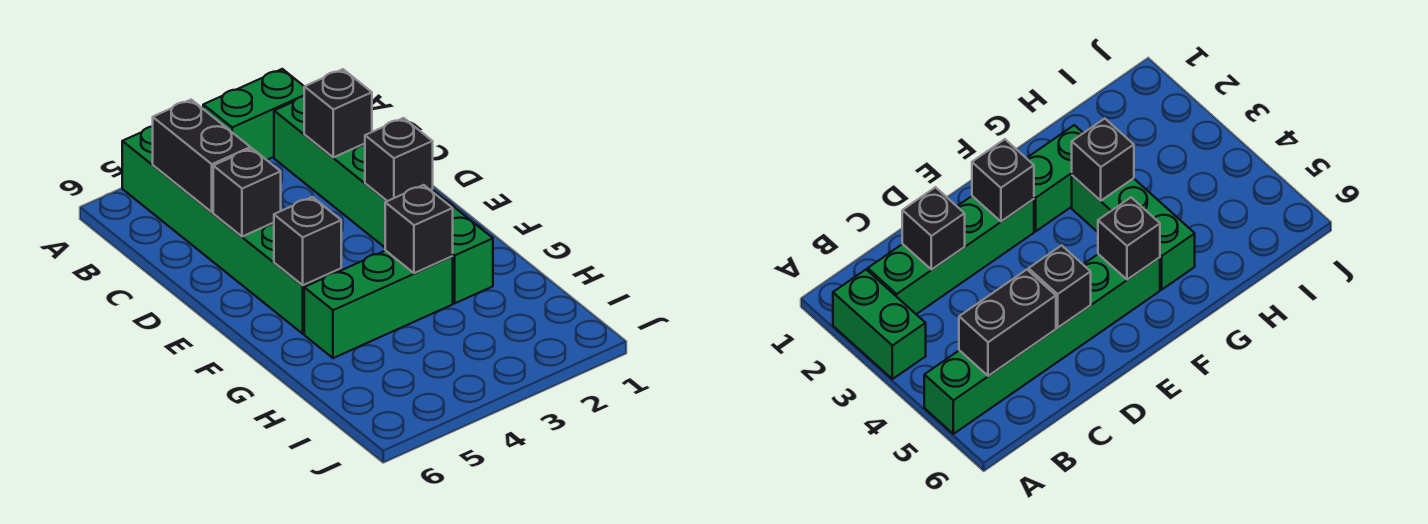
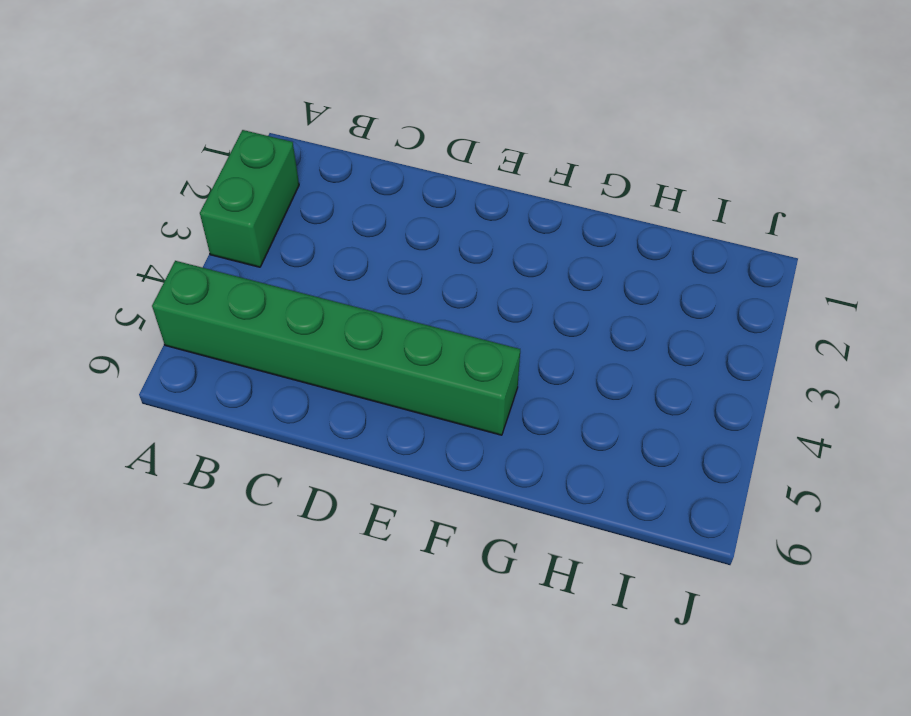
none -> green 1x4 brick [274,96,433,247]
none -> green 1x2 brick [432,191,493,303]

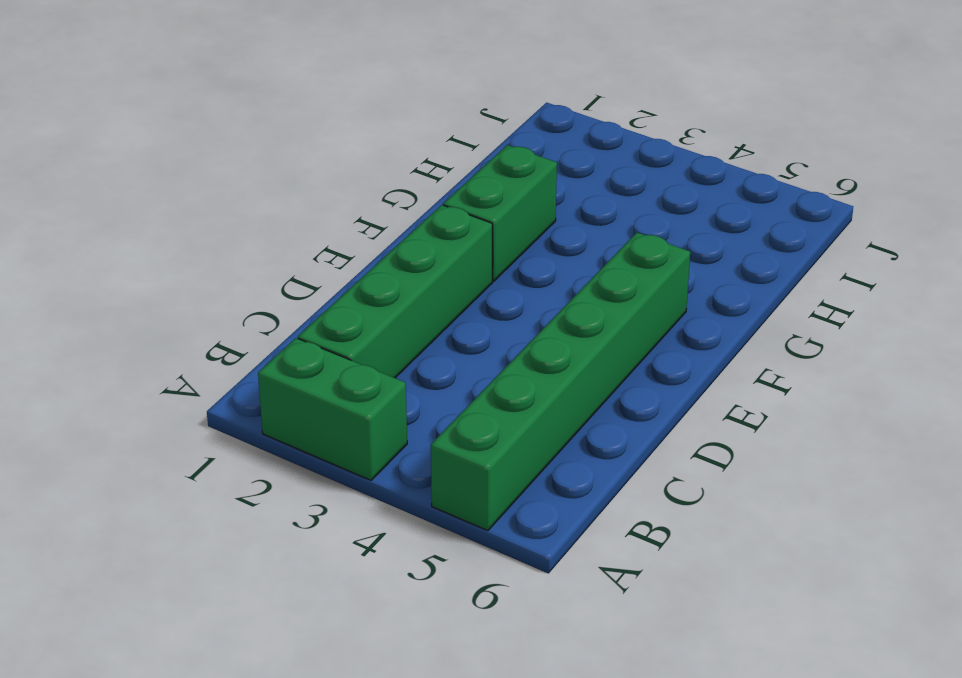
none -> green 1x3 brick [304,251,453,358]
none -> black 1x2 brick [153,100,250,212]

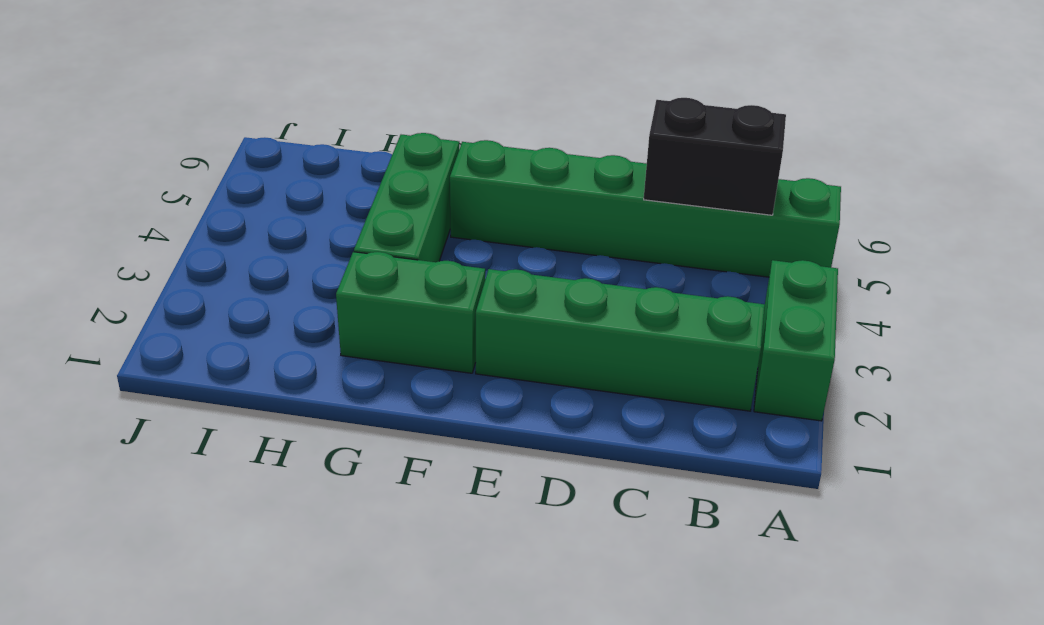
none -> black 1x1 brick [304,69,372,157]
none -> black 1x1 brick [213,148,281,237]

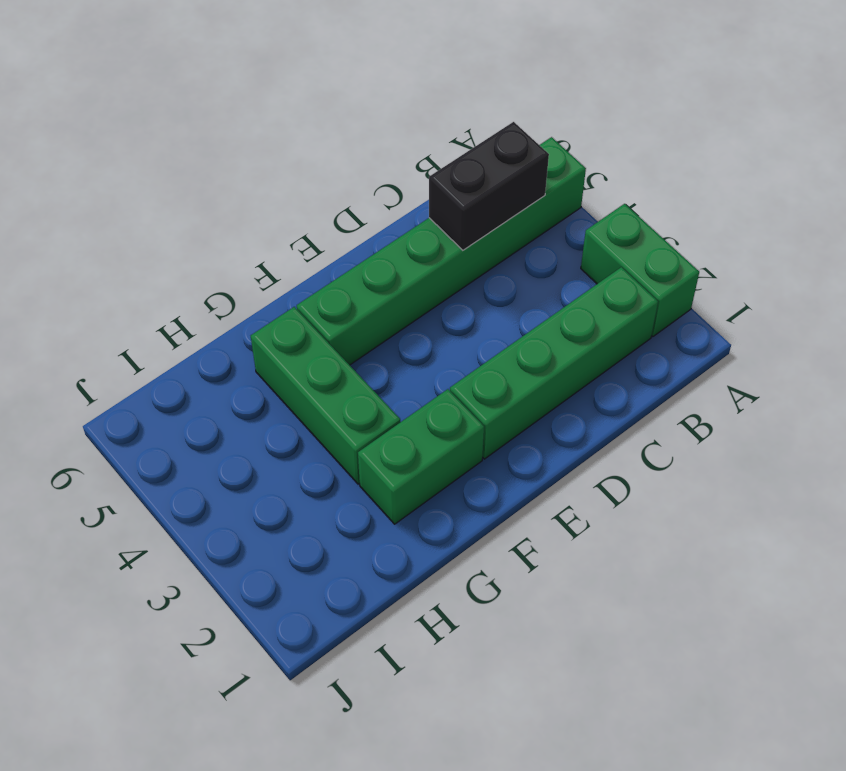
none -> black 1x1 brick [304,69,372,157]
none -> black 1x1 brick [213,148,281,237]

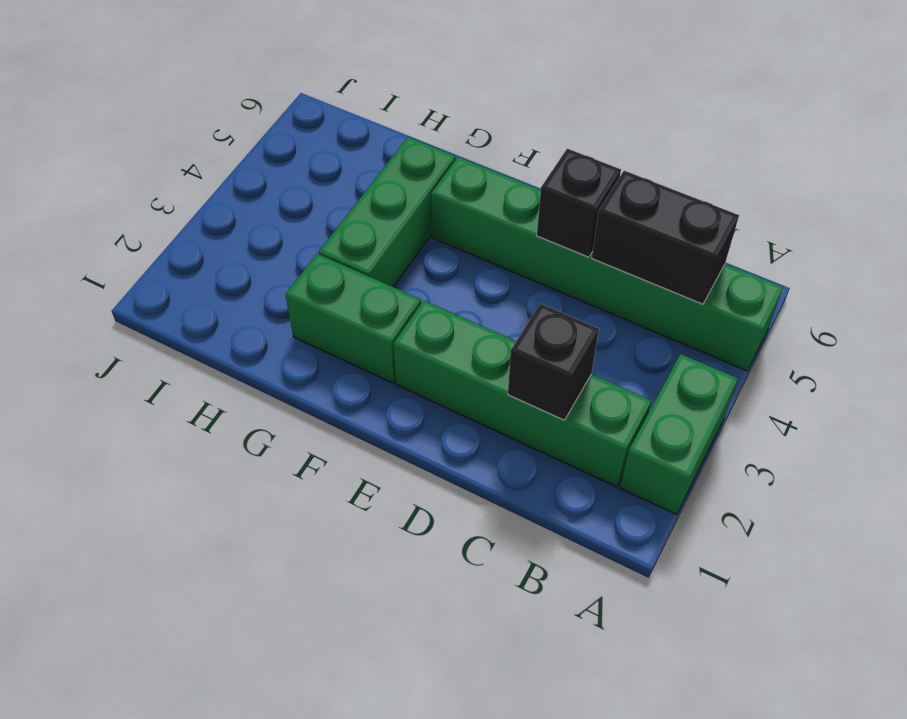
none -> black 1x1 brick [365,118,433,201]
none -> black 1x1 brick [274,197,341,285]

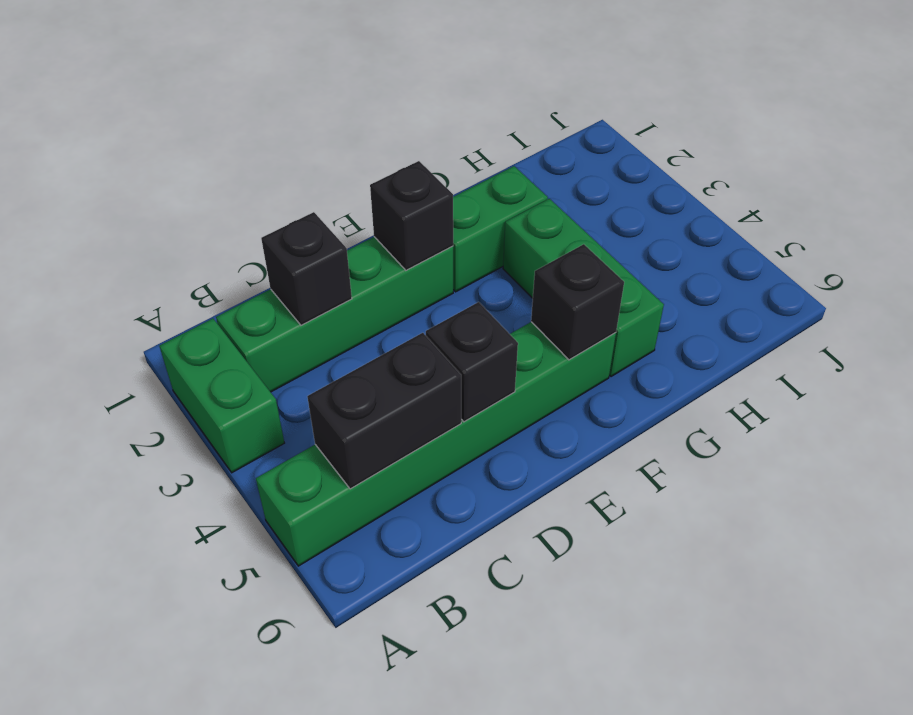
none -> black 1x1 brick [385,185,453,273]

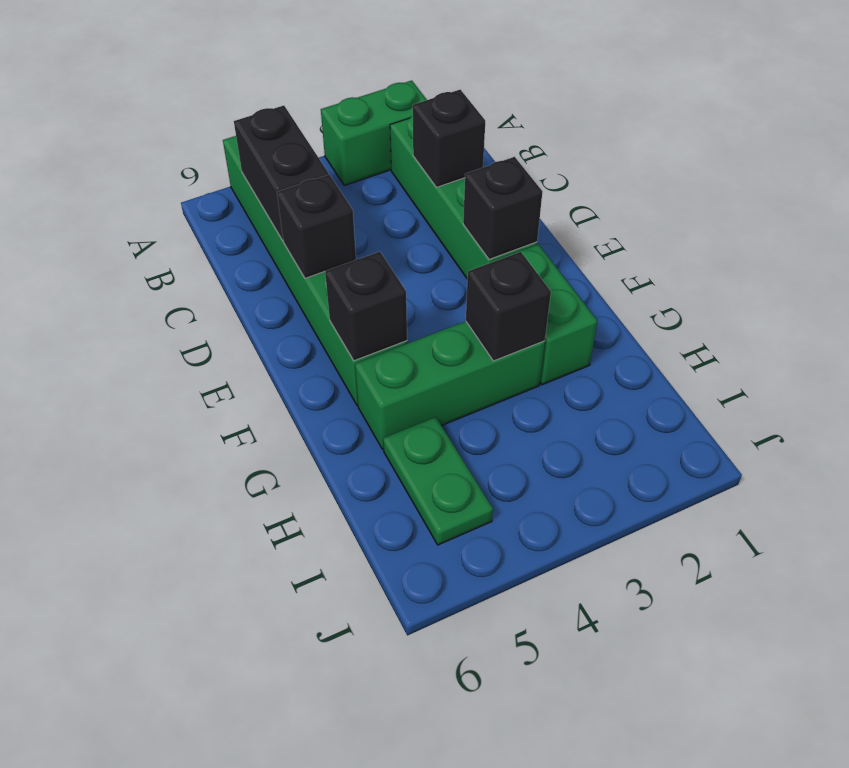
green 1x2 plate [383,417,493,545] -> none

